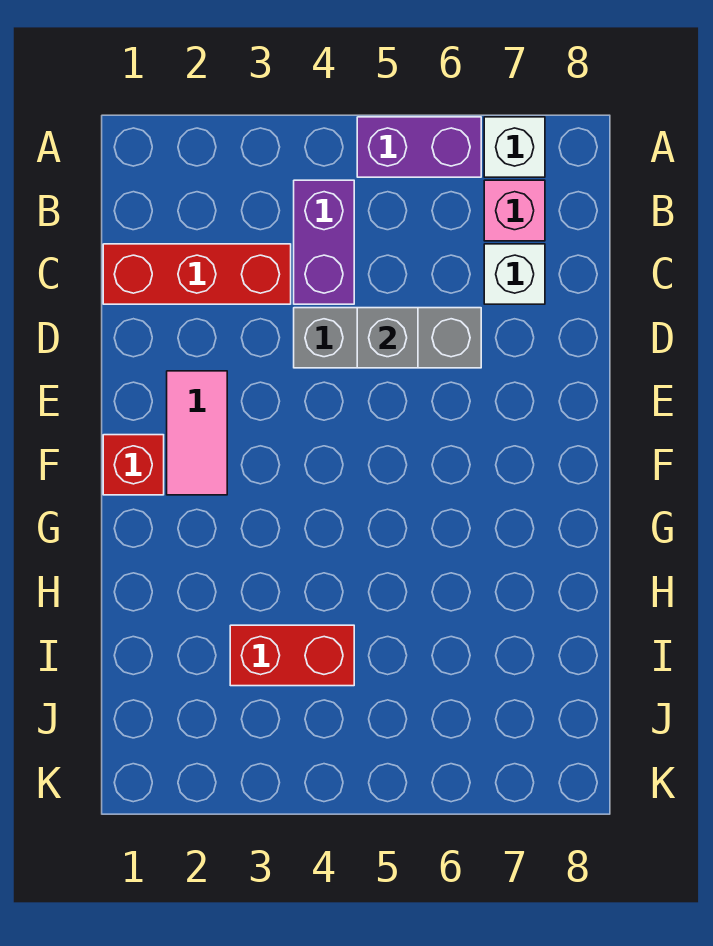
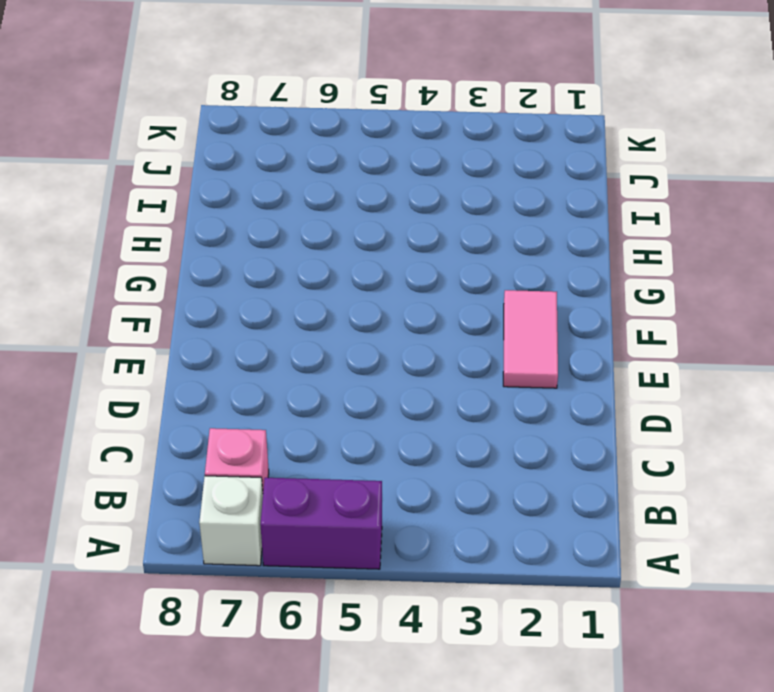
none -> purple 1x2 brick [294,180,354,304]
none -> red 1x3 brick [103,244,291,304]

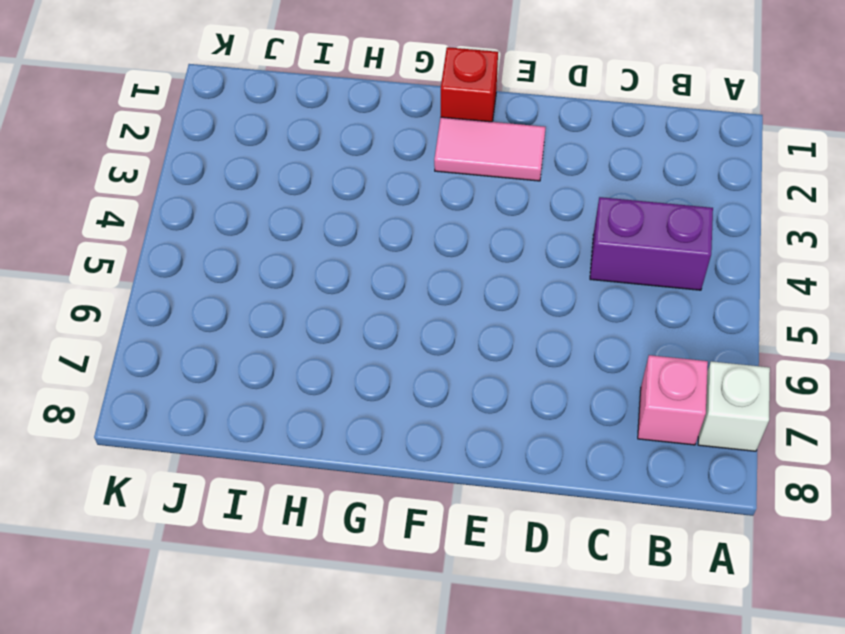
none -> purple 1x2 brick [357,117,481,177]
none -> red 1x3 brick [103,244,291,304]

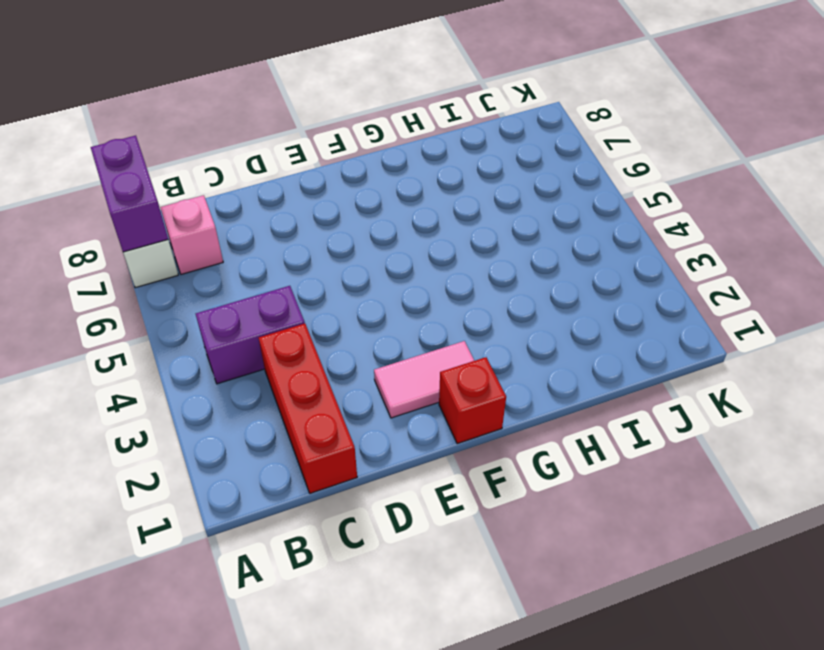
purple 1x2 brick [91,136,168,252] -> purple 1x2 brick moved to [357,117,481,177]
none -> white 1x1 brick [484,244,545,304]
none -> grey 1x3 brick [294,308,481,368]

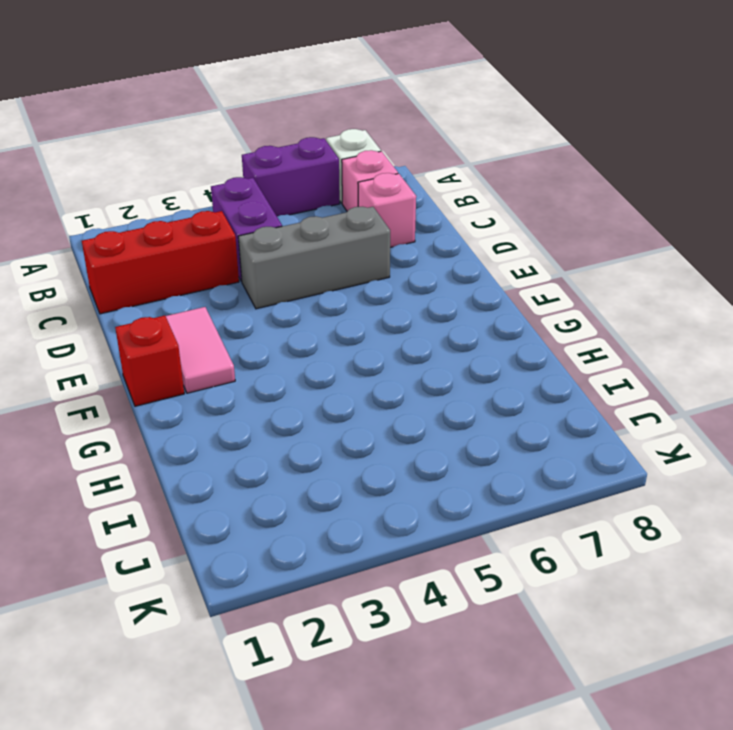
pink 1x1 brick [358,173,416,248] -> white 1x1 brick [484,244,545,304]
none -> red 1x2 brick [230,625,354,686]
none -> grey 1x1 brick [357,308,418,368]

